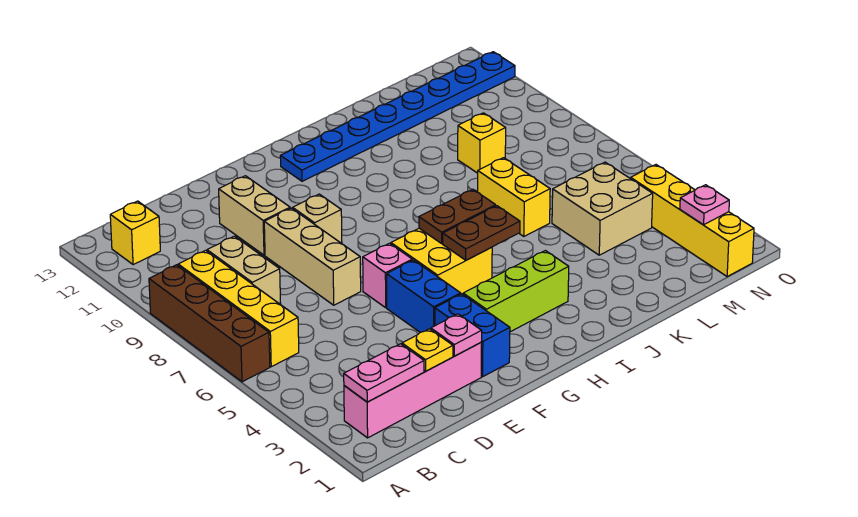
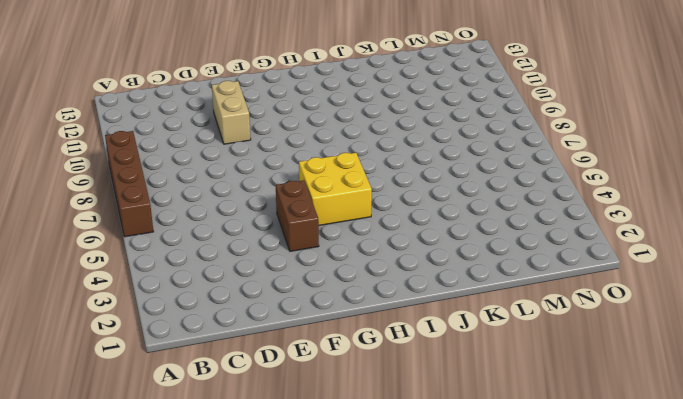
brown 1x2 brick [276,180,319,251] -> blue 1x2 brick [387,260,461,332]
none -> pink 1x4 brick [344,342,482,438]
none -> yellow 1x4 brick [178,250,299,367]
none -> yellow 1x1 brick [110,201,160,265]

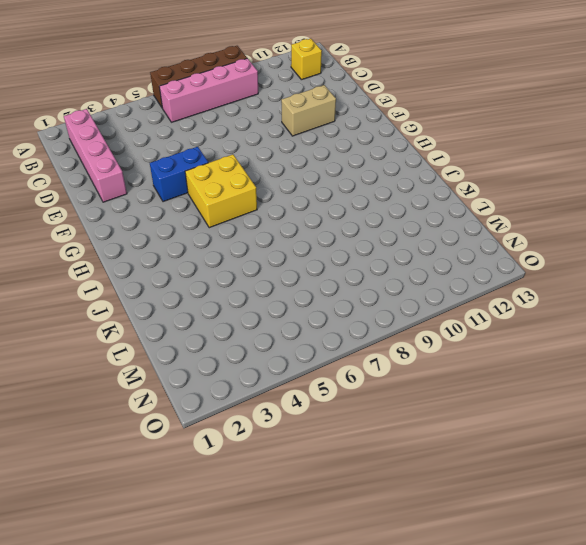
pink 1x4 brick [159,58,258,122] -> yellow 1x4 brick [178,250,299,367]
none -> tan 1x2 brick [207,236,281,304]
none -> tan 1x3 brick [264,208,361,305]
none -> blue 1x2 brick [435,294,510,377]

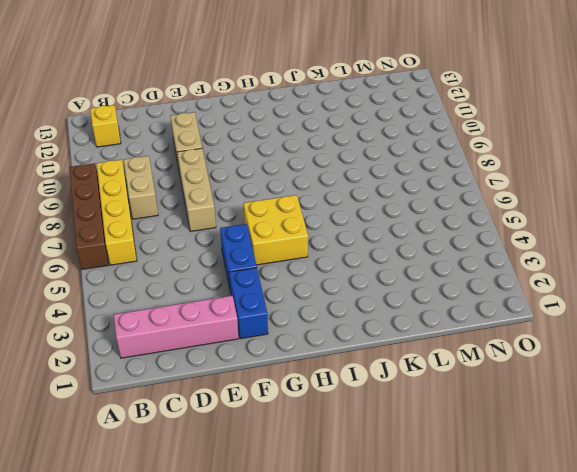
none -> pink 1x1 brick [363,243,412,308]
none -> tan 1x1 brick [293,194,342,243]
none -> lime 1x3 brick [463,251,569,332]

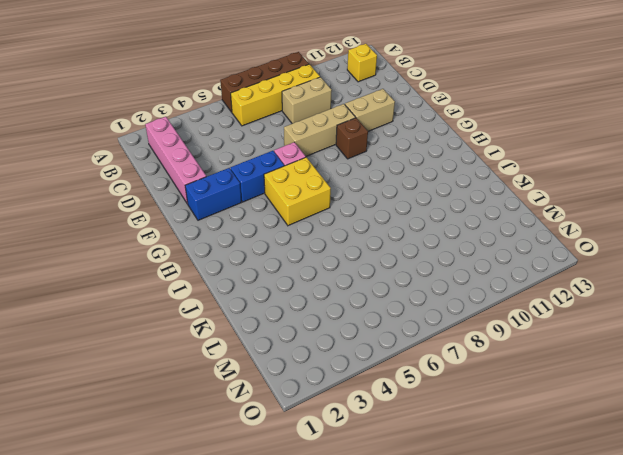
brown 1x1 brick [336,118,368,159] -> tan 1x1 brick [293,194,342,243]
none -> lime 1x3 brick [463,251,569,332]
none -> blue 1x8 plate [280,52,515,181]
none -> yellow 1x2 brick [478,158,550,236]

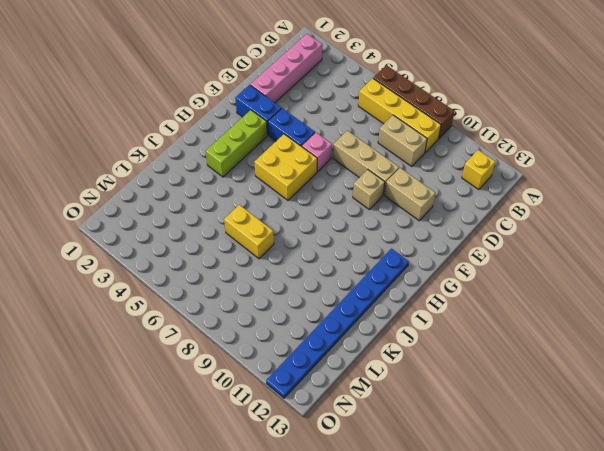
none -> tan 2x2 brick [552,162,653,255]
none -> yellow 1x1 brick [458,113,506,173]
none -> yellow 1x4 brick [631,165,754,276]

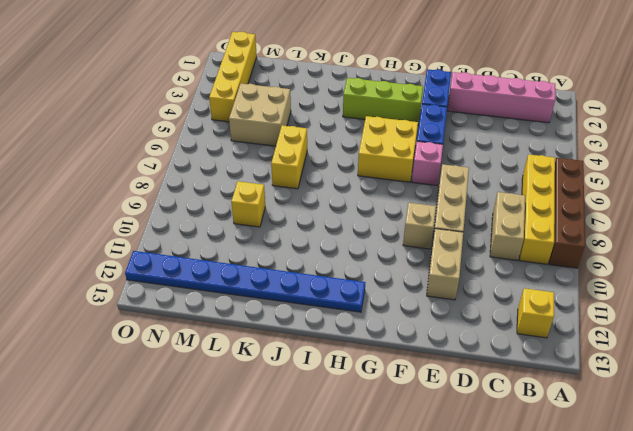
none -> pink 1x2 plate [344,344,424,402]
none -> yellow 1x1 plate [402,329,453,371]
none -> pink 1x1 plate [431,314,482,356]

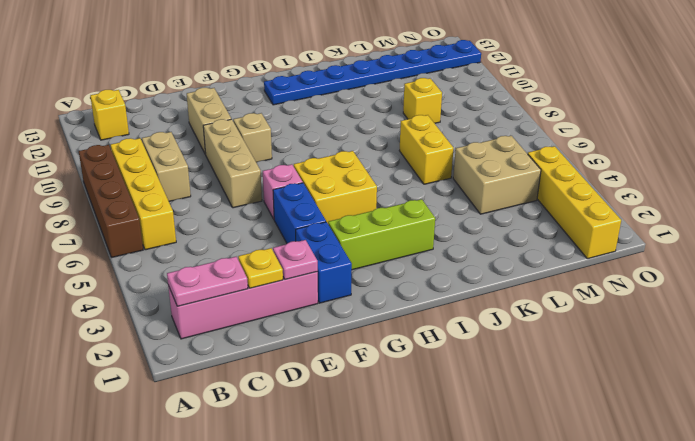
none -> brown 1x2 plate [443,206,520,260]
none -> brown 1x2 plate [419,189,496,243]
none -> pink 1x1 plate [680,185,729,225]

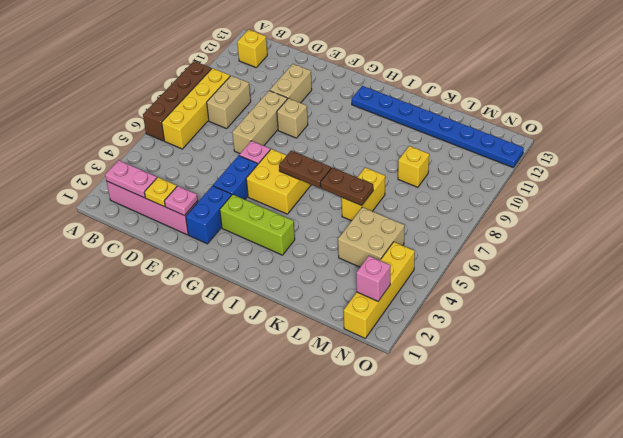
brown 1x2 plate [320,168,373,206] -> brown 1x2 plate moved to [443,206,520,260]
pink 1x1 brick [356,256,391,301] -> pink 1x1 plate [680,185,729,225]

